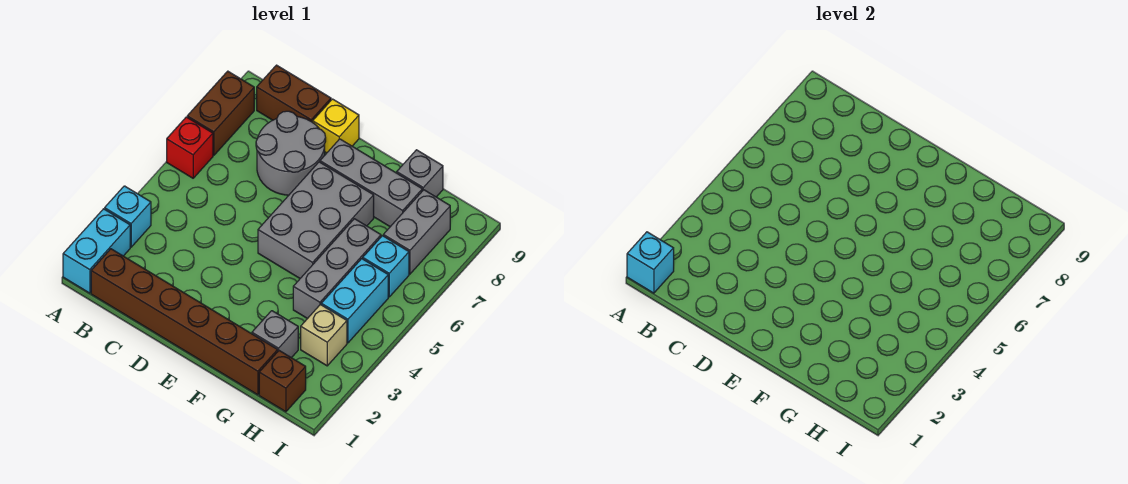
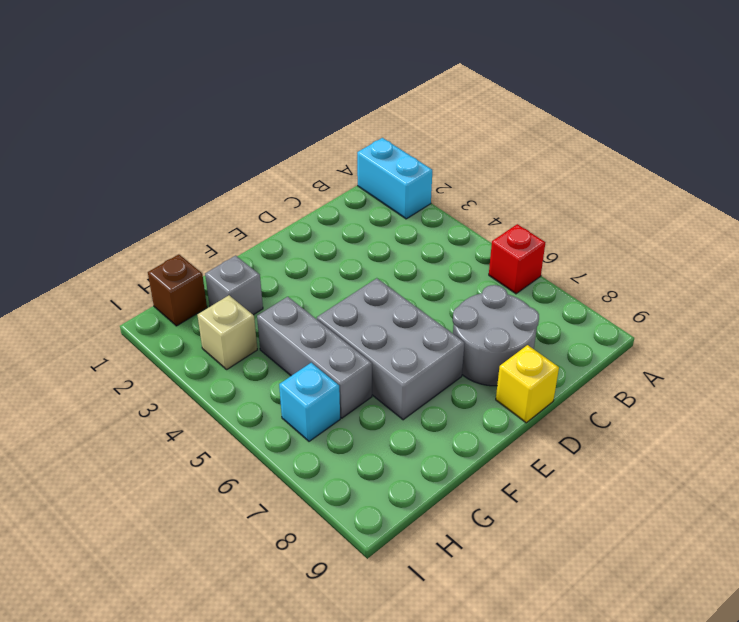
none -> cyan 1x1 brick [105,186,151,247]
none -> brown 1x2 brick [187,71,254,155]
none -> brown 1x6 brick [91,249,278,395]

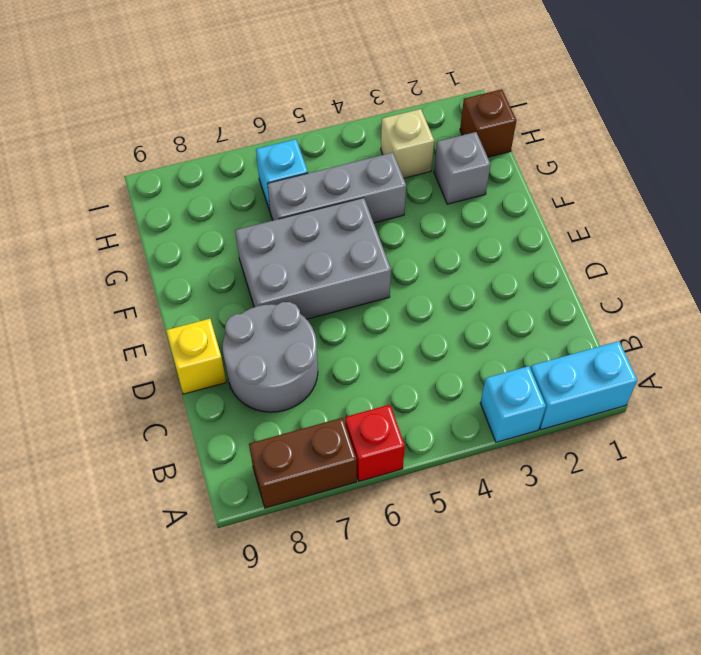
none -> brown 1x6 brick [91,249,278,395]
none -> brown 1x2 brick [257,65,331,122]
none -> grey 1x3 brick [320,139,422,227]

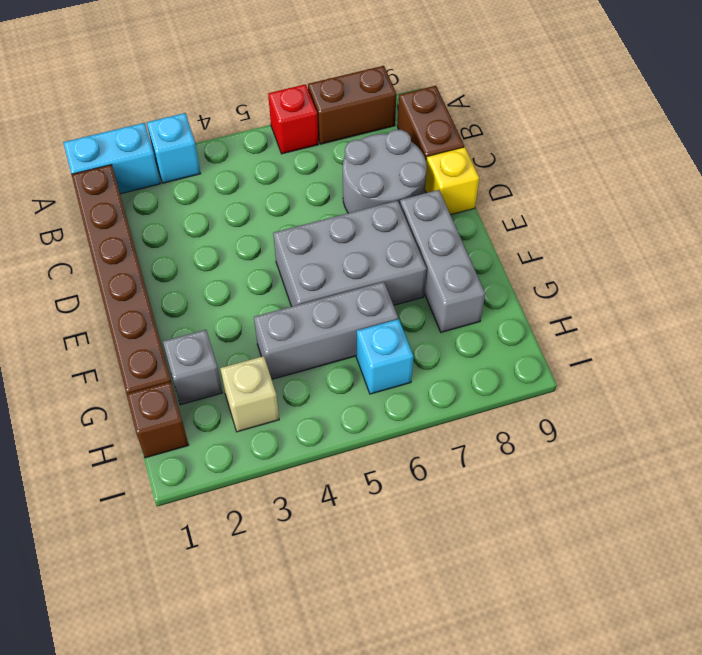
none -> grey 1x1 brick [397,150,443,197]
none -> cyan 1x2 brick [321,259,388,343]
none -> grey 1x2 brick [383,190,450,274]

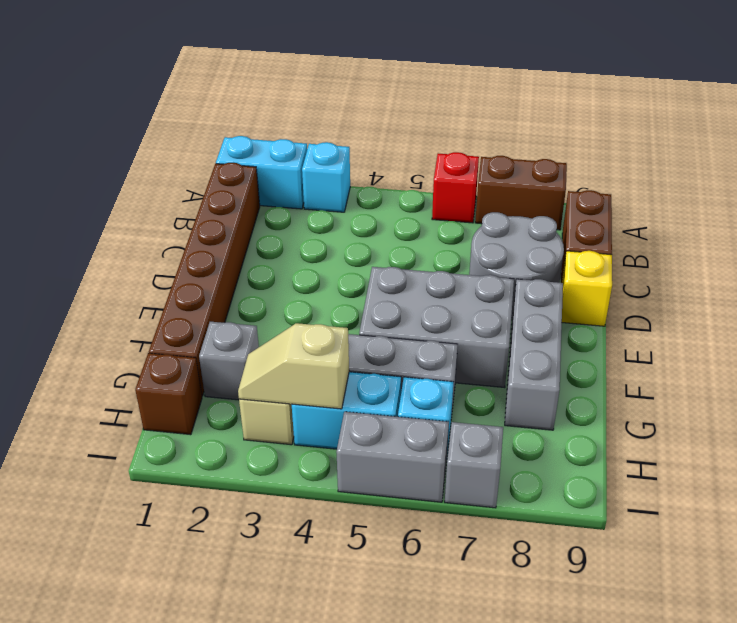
tan 1x2 slope [238,323,349,409] -> none
grey 1x2 brick [336,412,449,502] -> grey 1x2 brick moved to [383,190,450,274]
grey 1x1 brick [445,422,503,508] -> grey 1x1 brick moved to [397,150,443,197]
none -> cyan 1x1 brick [627,232,674,293]

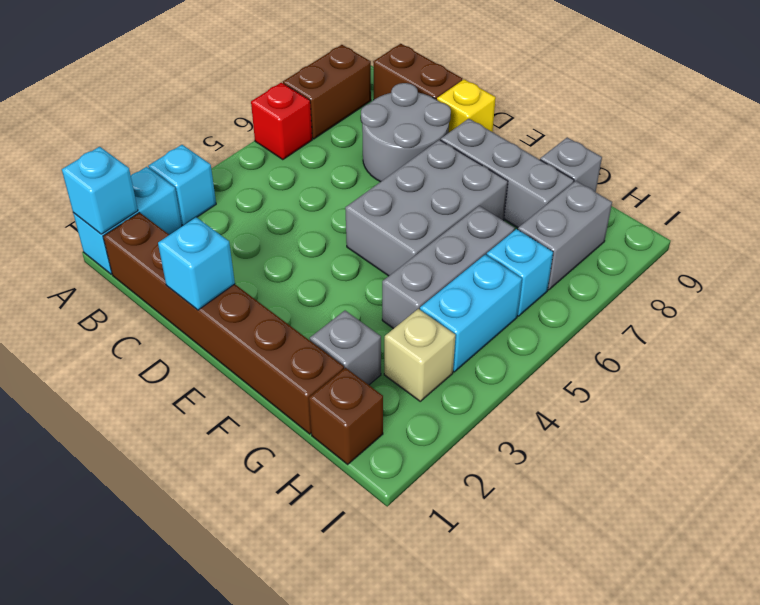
cyan 1x1 brick [158,217,235,310] -> none

